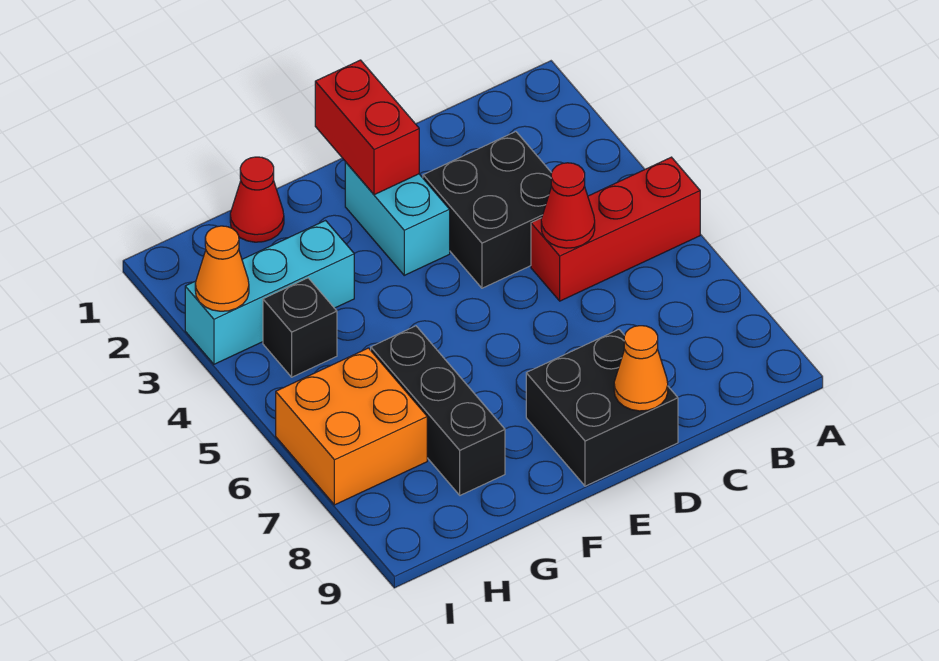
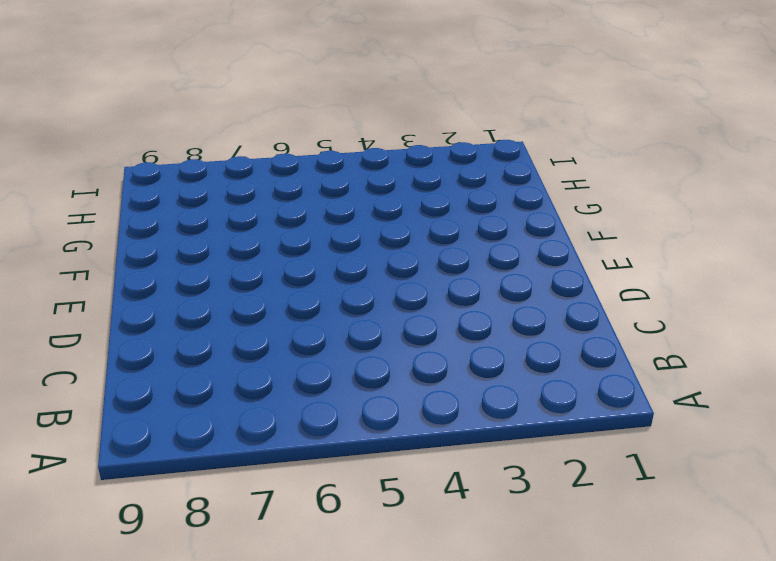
none -> red 1x3 brick [531,157,700,301]
none -> black 2x2 brick [423,132,552,288]
none -> black 2x2 brick [526,330,678,486]

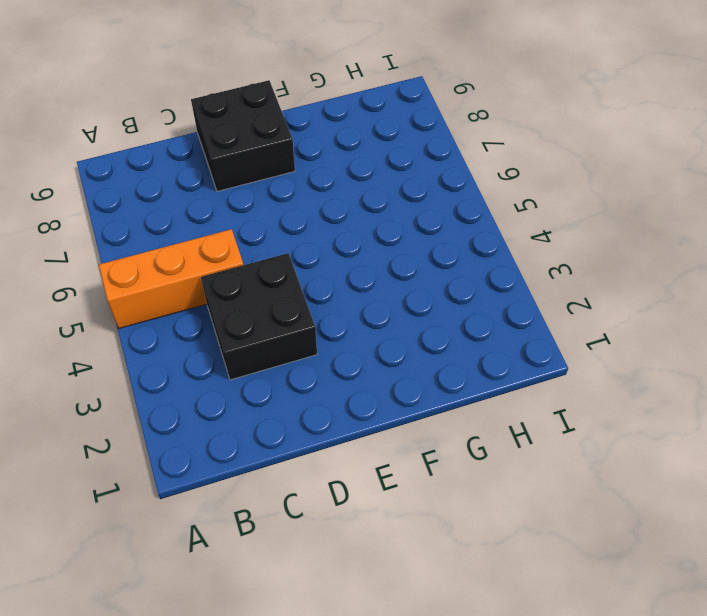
orange 1x3 brick [99,229,243,328] -> red 1x3 brick [531,157,700,301]
none -> cyan 1x2 brick [345,162,450,275]
none -> red 1x1 cone [230,157,284,242]
none -> cyan 1x3 brick [185,221,354,364]

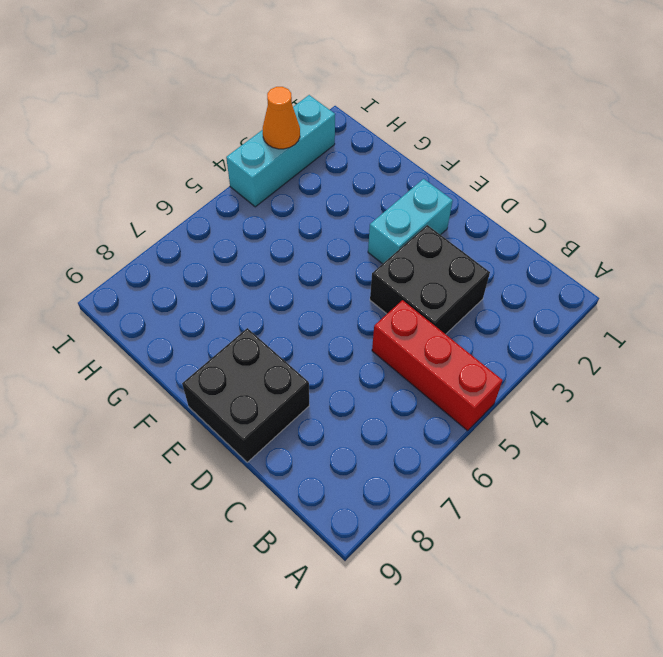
cyan 1x3 brick [226,95,335,207] -> cyan 1x3 brick turned to [185,221,354,364]
none -> red 1x1 cone [230,157,284,242]
none -> black 1x3 brick [371,326,505,495]
none -> black 1x1 brick [263,278,337,377]

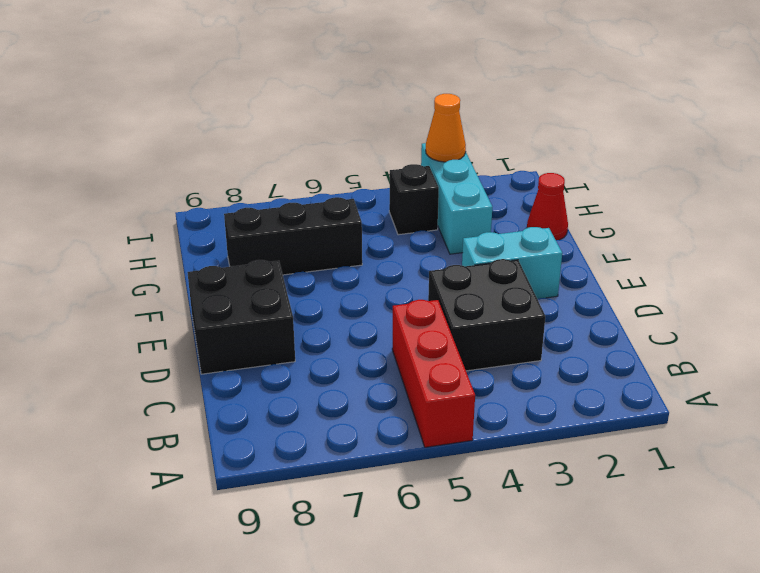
none -> orange 2x2 brick [276,348,427,505]
none -> red 1x1 cone [541,163,595,248]
none -> orange 1x1 cone [614,326,668,411]

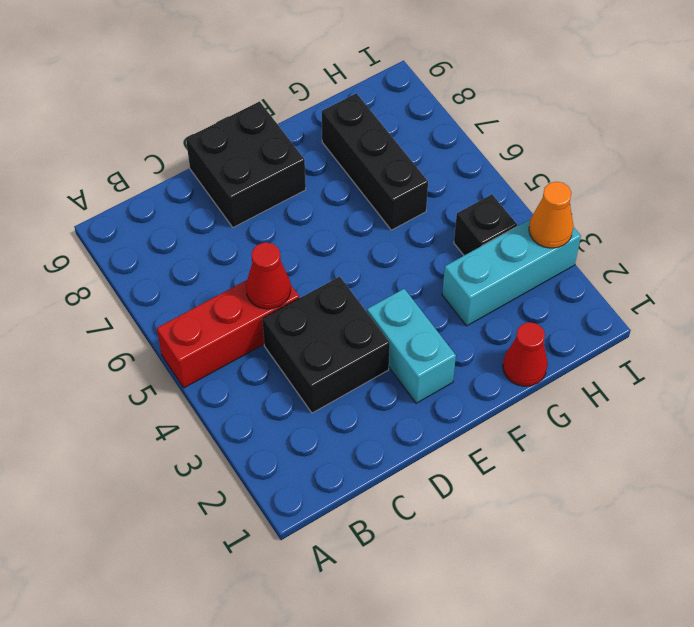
none -> orange 2x2 brick [276,348,427,505]
none -> orange 1x1 cone [614,326,668,411]
none -> red 1x2 brick [315,60,419,195]

